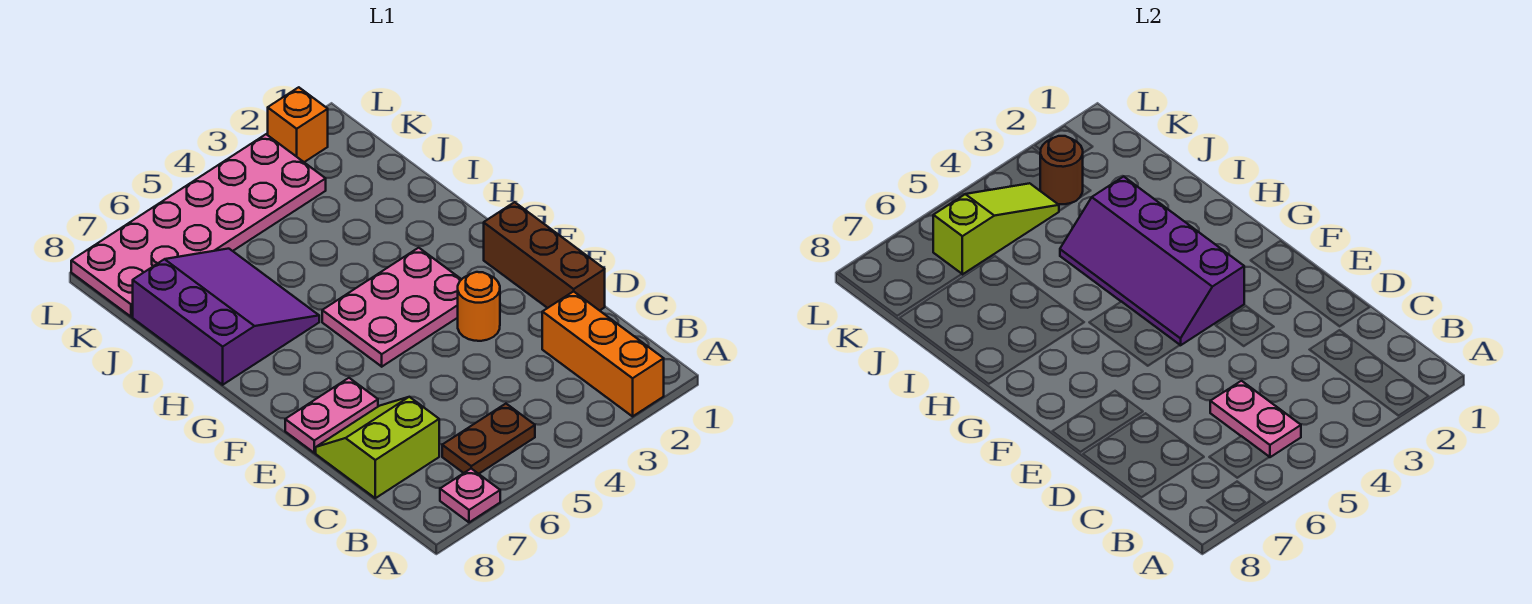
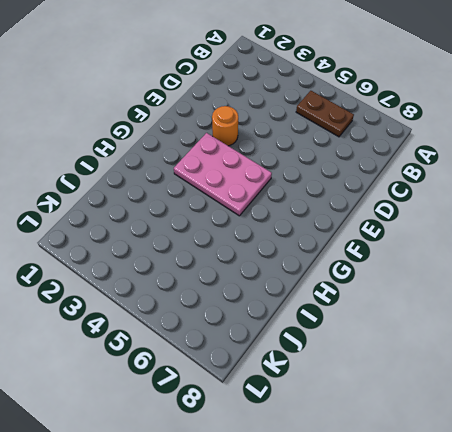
none -> orange 1x3 brick [542,291,664,416]
none -> pink 1x1 plate [440,469,500,522]
none -> lime 2x2 slope [316,397,439,498]

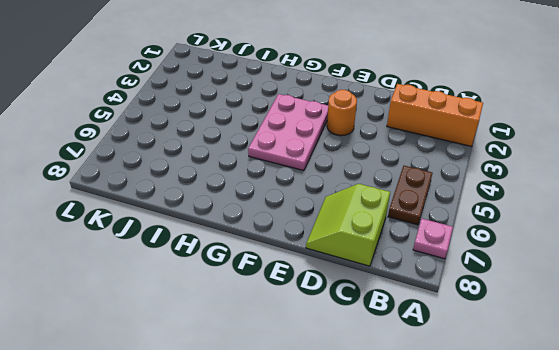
none -> brown 1x3 brick [484,202,605,311]
none -> pink 1x2 plate [285,378,378,453]
none -> purple 3x3 slope [133,249,319,385]

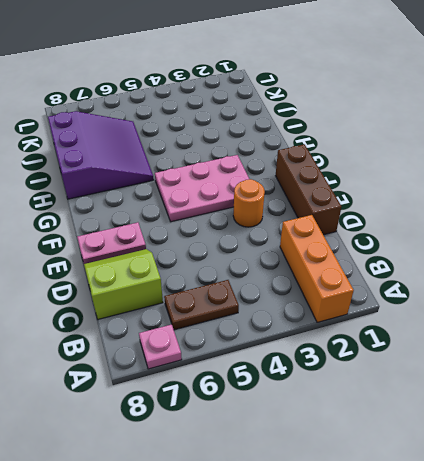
none -> pink 2x6 plate [71,134,326,317]
none -> orange 1x1 brick [268,87,328,162]
none -> pink 1x2 plate [1210,381,1301,457]

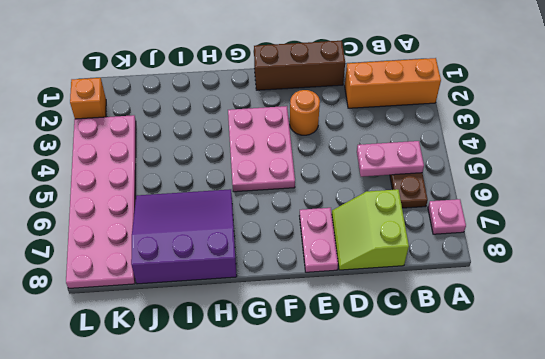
none -> purple 2x4 slope [1060,176,1244,345]
none -> brown 1x1 round brick [1040,136,1083,204]
none -> lime 1x3 slope [933,183,1059,274]

